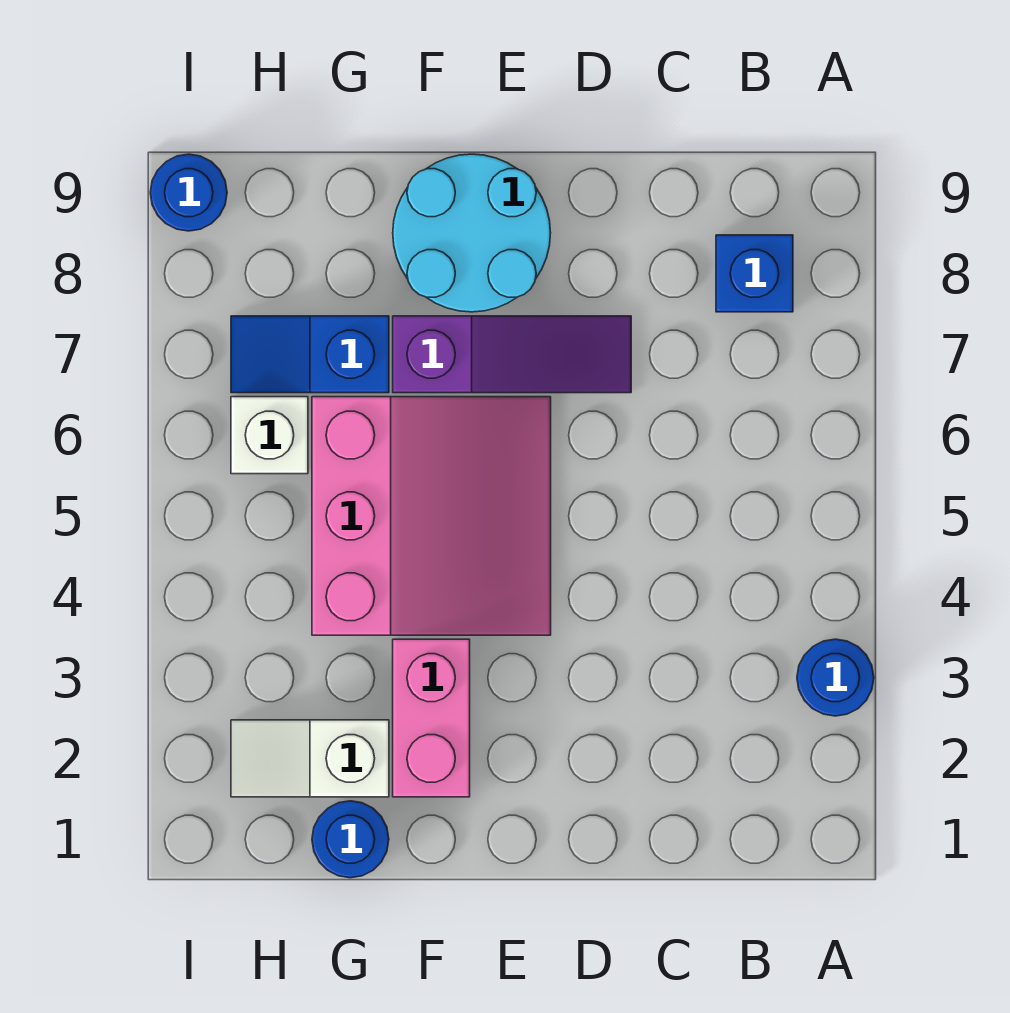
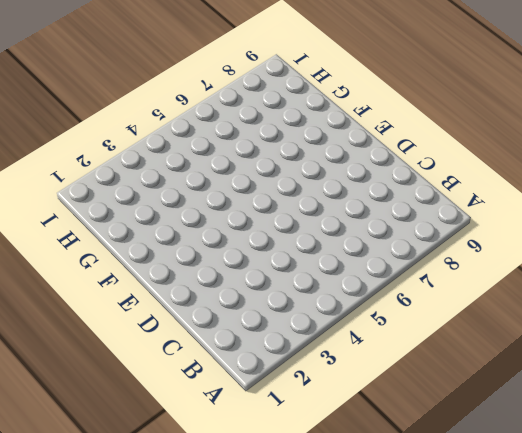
none -> blue 1x1 round brick [797,639,874,716]
none -> blue 1x1 brick [716,235,793,312]

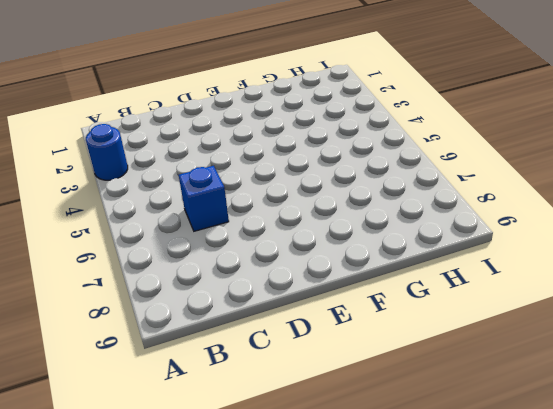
blue 1x1 brick [179,166,229,231] -> blue 1x1 brick moved to [716,235,793,312]
none -> purple 1x3 slope [393,316,631,393]
none -> pink 3x3 slope [312,397,551,635]

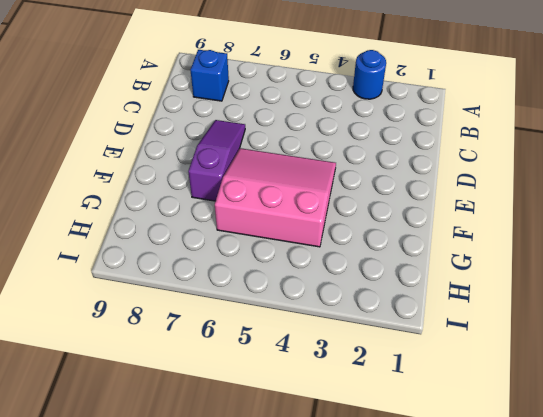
none -> cyan 2x2 round brick [393,154,551,312]
none -> pink 1x2 brick [393,639,470,797]

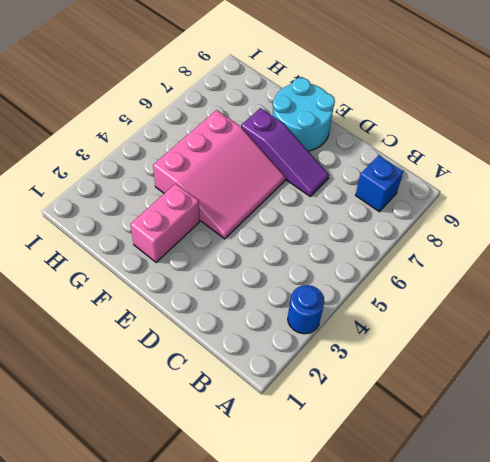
none -> blue 1x1 round brick [312,801,389,878]
none -> white 1x2 slope [231,720,389,797]

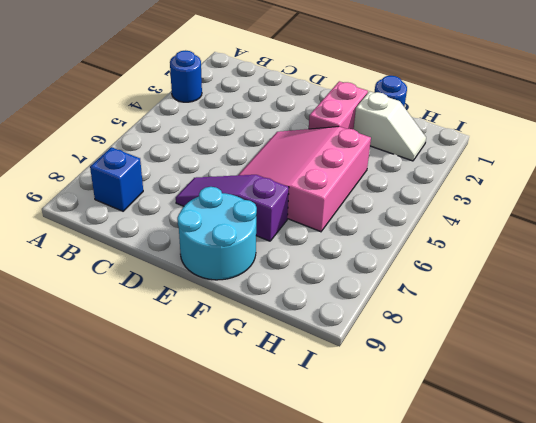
none -> blue 1x2 slope [231,316,389,393]
none -> white 1x1 brick [231,397,308,474]

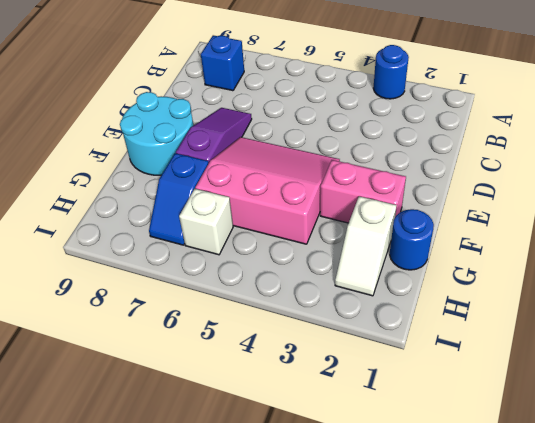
none -> blue 1x1 round brick [150,154,227,231]

